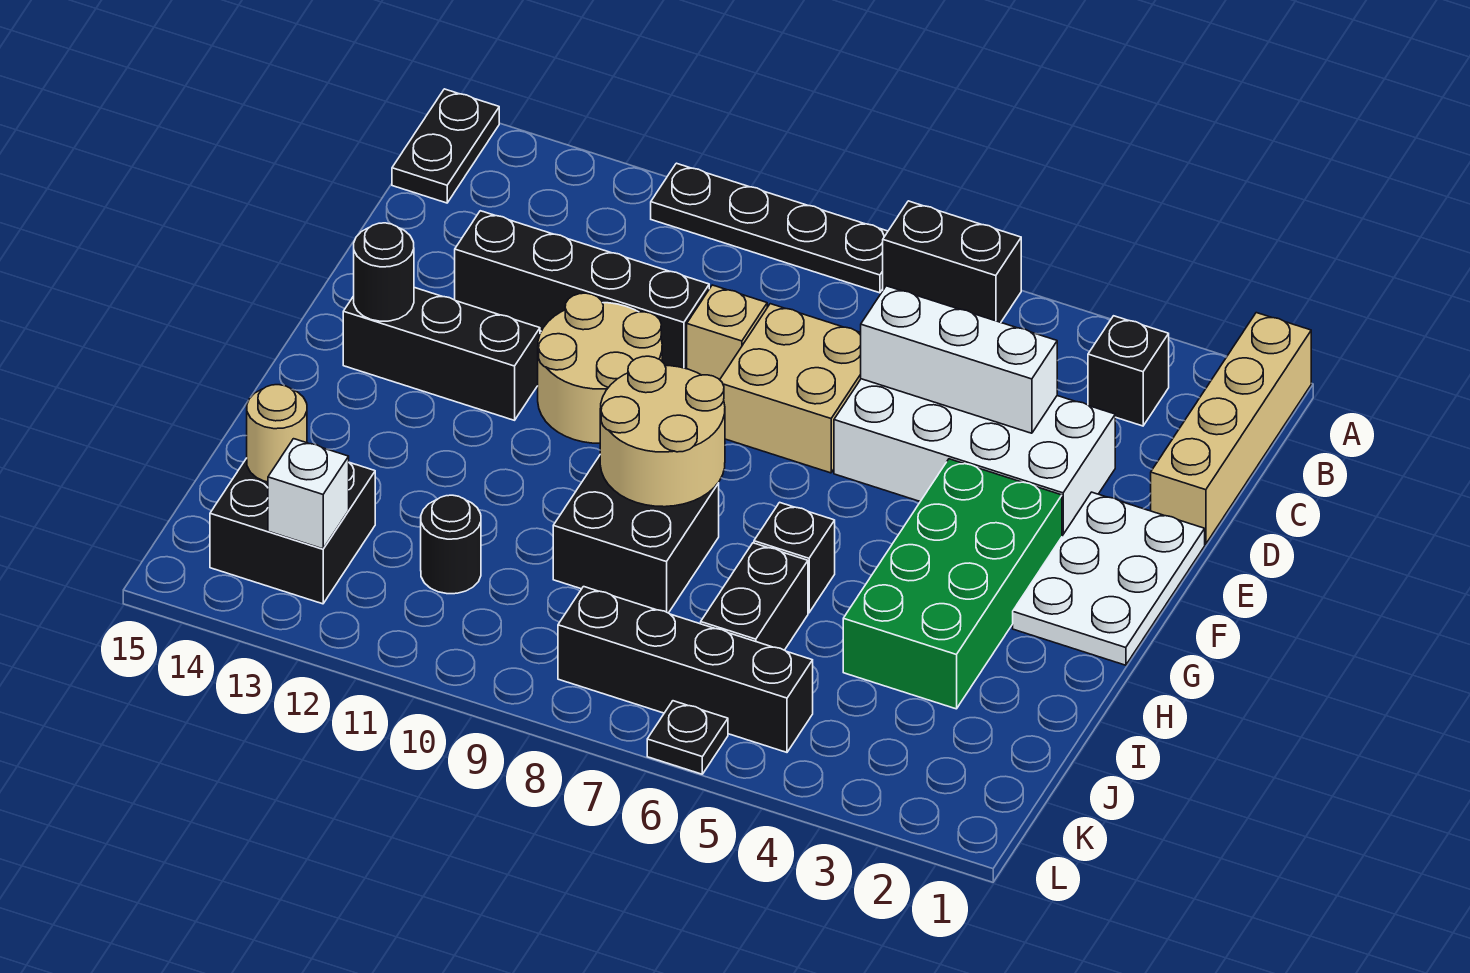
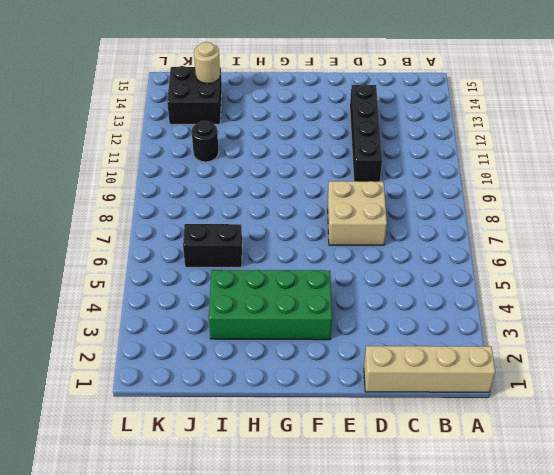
none -> black 1x2 brick [883,201,1021,322]
none -> black 1x4 plate [651,163,888,293]
none -> black 1x2 plate [392,89,499,203]

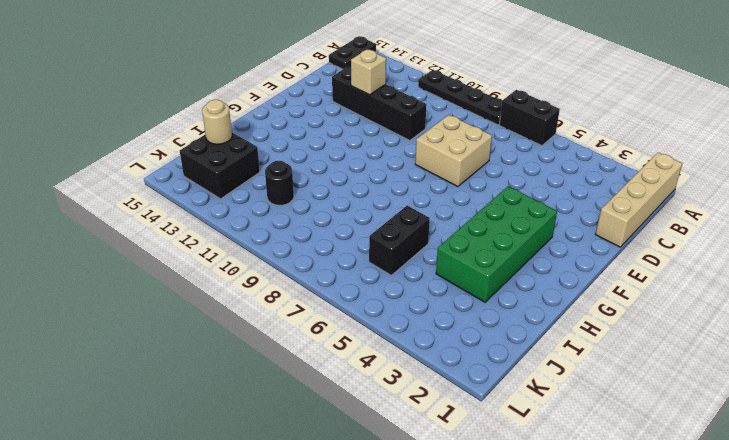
tan 1x1 brick [351,49,386,95] -> tan 1x1 brick moved to [687,285,767,380]
none -> black 1x1 brick [1088,316,1169,426]
none -> white 2x4 brick [834,379,1115,536]
none -> white 2x3 plate [1013,492,1205,665]

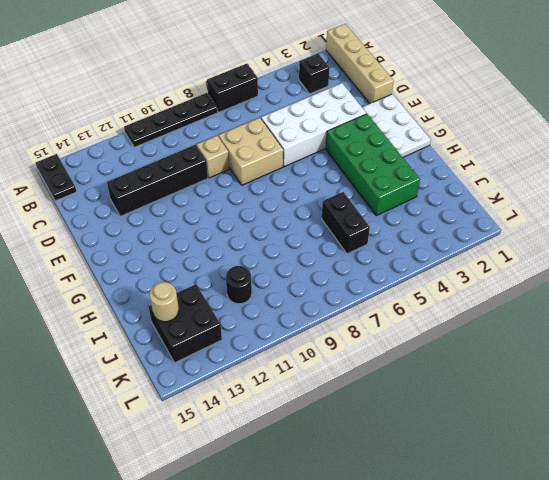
none -> tan 2x2 round brick [538,293,662,443]
none -> black 1x3 brick [343,288,540,420]
none -> black 1x1 brick [754,502,835,613]

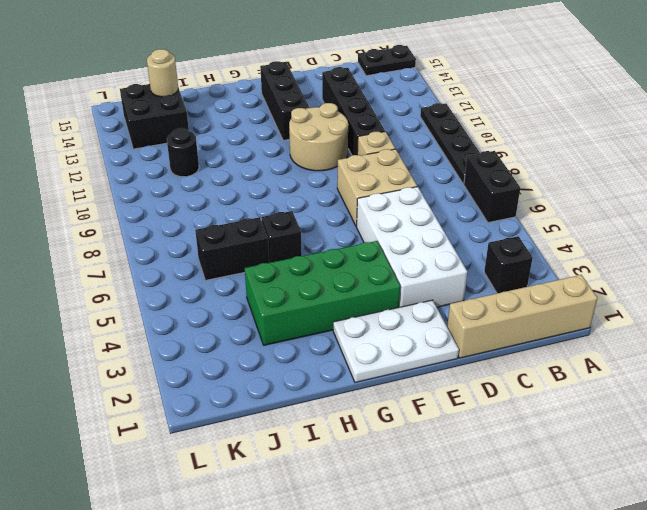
none -> black 2x2 brick [553,455,719,613]
none -> black 1x4 brick [558,587,813,752]
none -> black 1x1 plate [647,701,728,774]

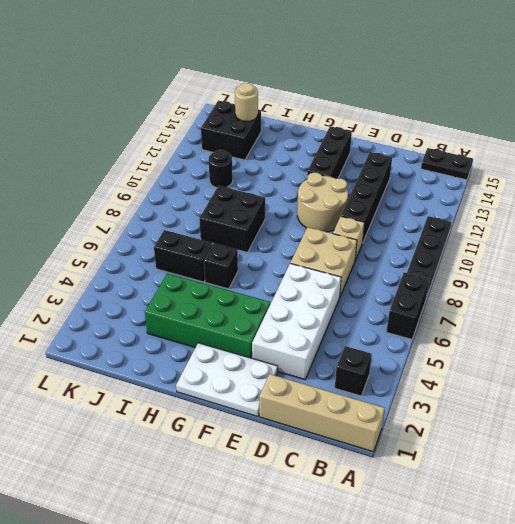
none -> black 1x4 brick [558,587,813,752]
none -> black 1x1 plate [647,701,728,774]
none -> white 1x3 brick [861,286,1057,433]

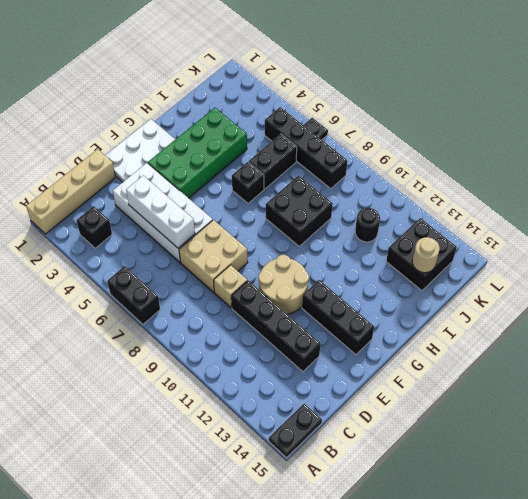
none -> black 1x4 plate [651,163,888,293]
none -> black 1x1 round brick [354,223,414,321]
none -> tan 2x2 round brick [600,356,725,507]

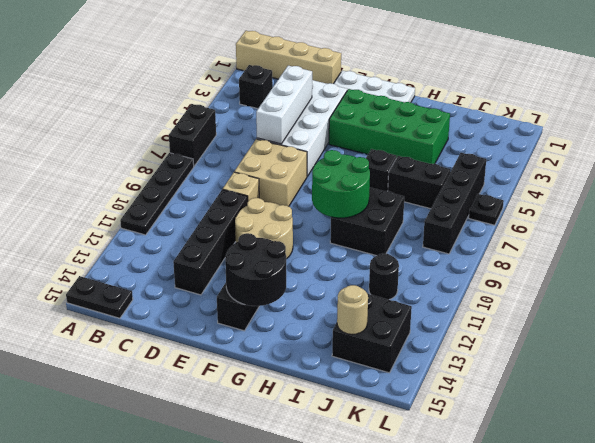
black 2x2 round brick [225,233,286,306] -> black 1x1 round brick [354,223,414,321]
green 2x2 round brick [312,150,370,218] -> tan 2x2 round brick [600,356,725,507]
none -> white 1x1 brick [268,439,349,549]

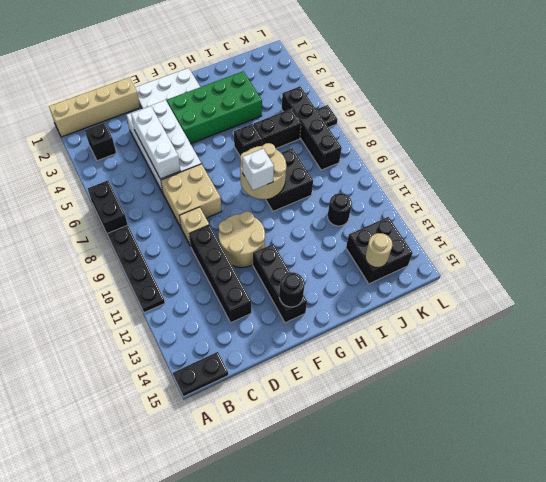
white 1x1 brick [242,149,274,190] -> white 1x1 brick moved to [268,439,349,549]

